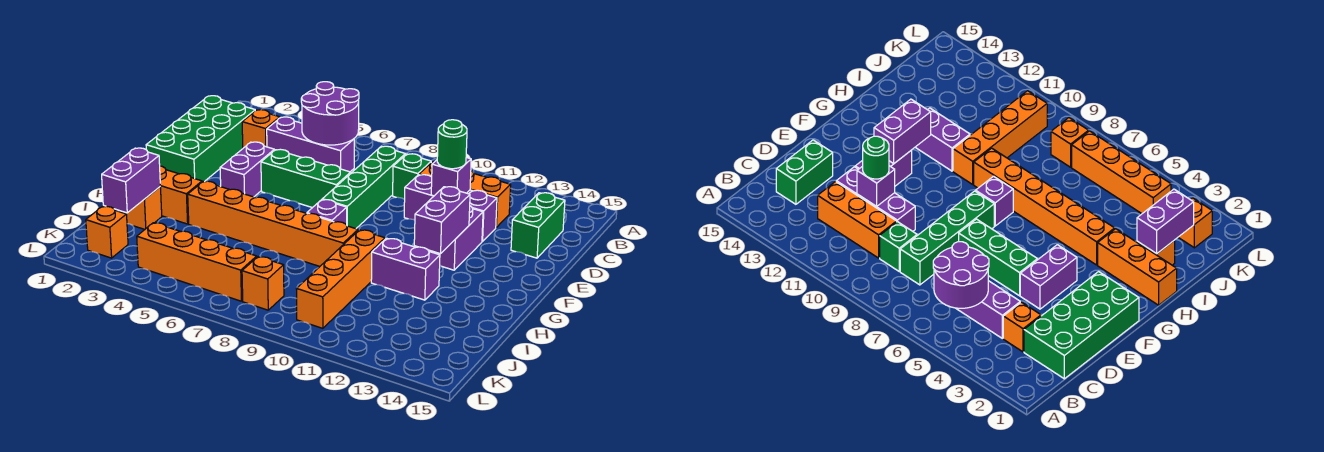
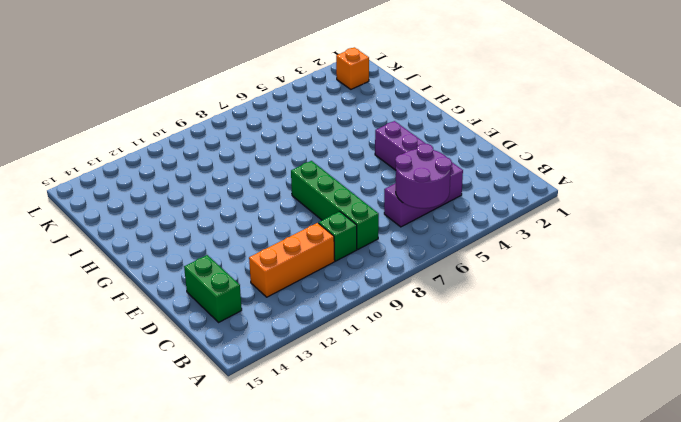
none -> green 2x4 brick [146,96,255,182]
none -> orange 1x1 brick [242,110,280,148]
none -> purple 1x3 brick [404,175,497,242]

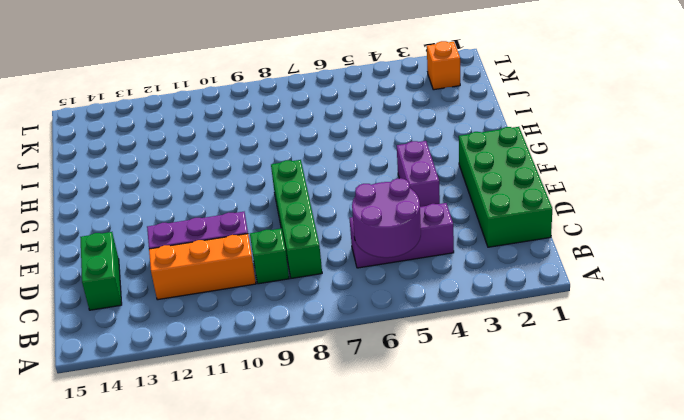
none -> orange 1x1 brick [242,110,280,148]
none -> green 1x3 brick [261,149,351,208]
none -> purple 1x2 brick [429,206,483,270]

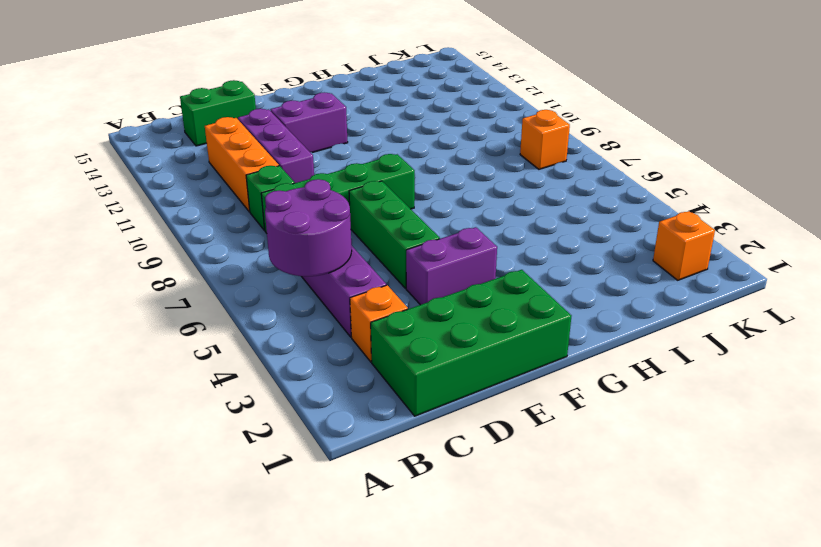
none -> purple 1x1 brick [307,200,347,225]
none -> orange 1x3 brick [160,166,202,224]
none -> orange 1x6 brick [188,181,358,266]

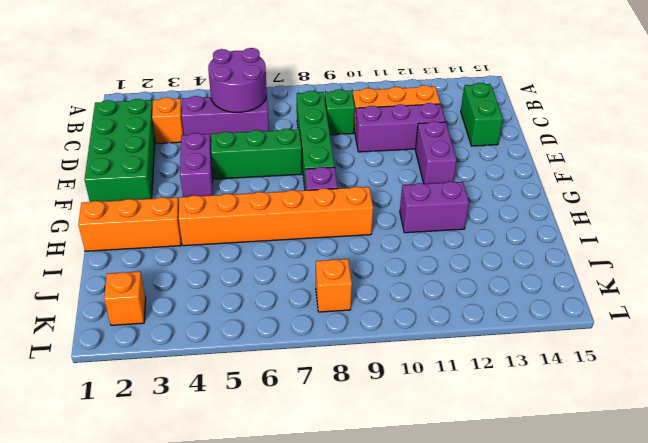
none -> orange 1x4 brick [297,230,385,328]
none -> orange 1x1 brick [122,187,162,229]
none -> orange 1x4 brick [137,223,257,301]

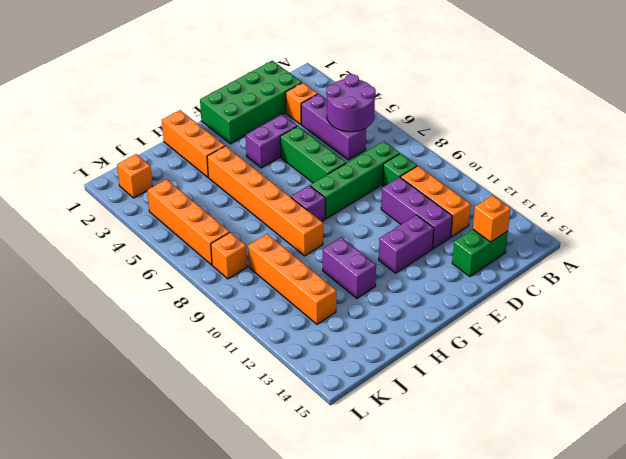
orange 1x1 brick [473,195,511,242] -> orange 1x1 brick moved to [122,187,162,229]
orange 1x4 brick [248,234,336,324] -> orange 1x4 brick turned to [297,230,385,328]
none -> purple 1x1 brick [431,157,471,196]
none -> purple 1x2 brick [414,187,470,254]
none -> purple 1x2 brick [102,148,160,213]

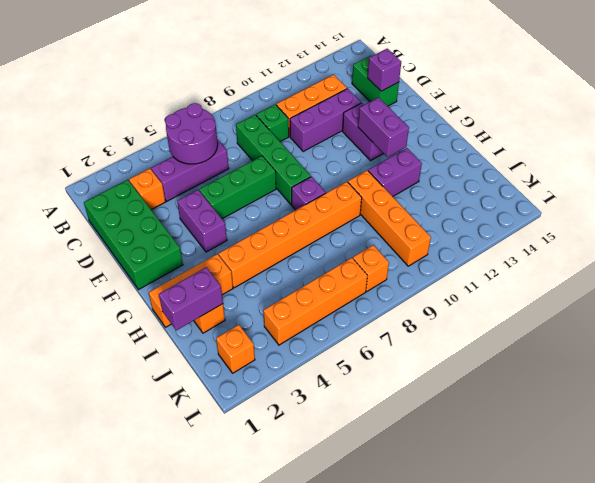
purple 1x1 brick [368,49,401,91] -> purple 1x1 brick moved to [431,157,471,196]
purple 1x2 brick [159,267,223,331] -> purple 1x2 brick turned to [102,148,160,213]
none -> green 1x1 round brick [437,120,467,169]

